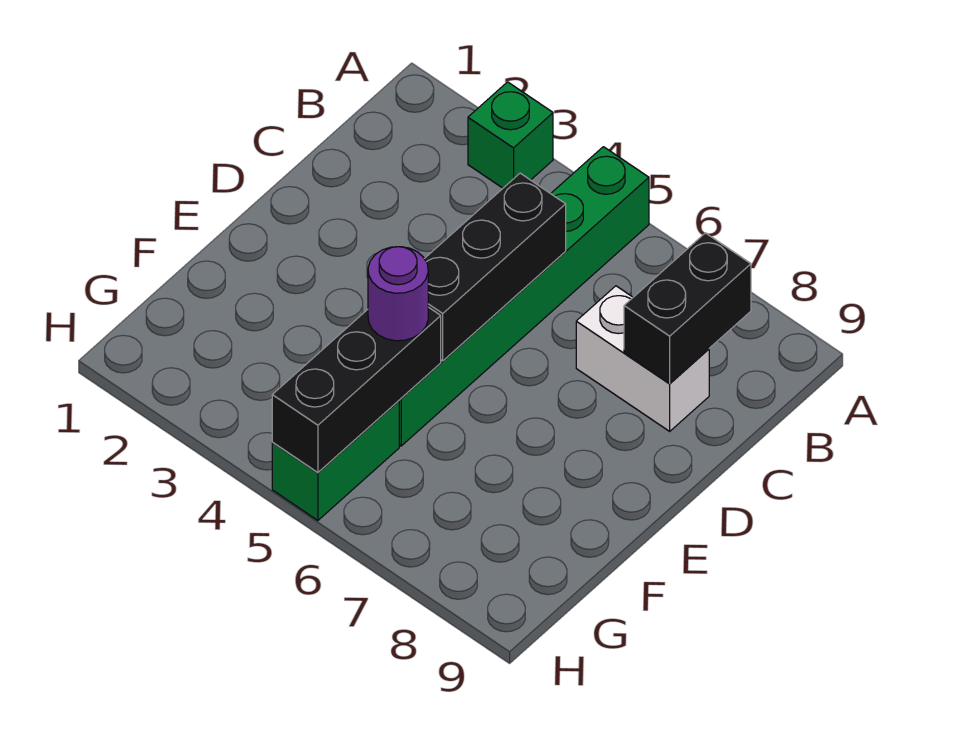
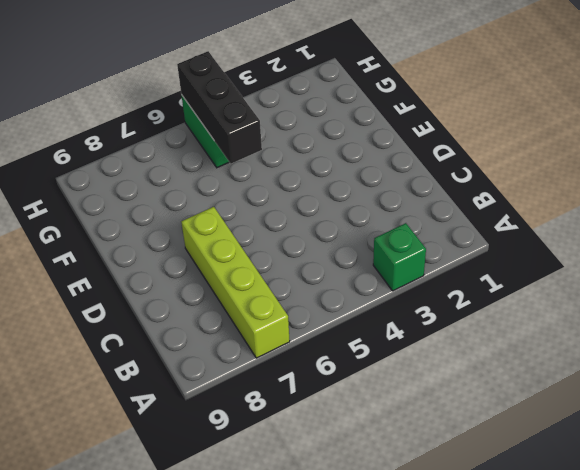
lime 1x4 brick [181,207,290,358] -> white 1x2 brick [576,286,709,431]
none -> green 1x6 brick [399,147,649,446]
none -> black 1x2 brick [624,233,751,383]

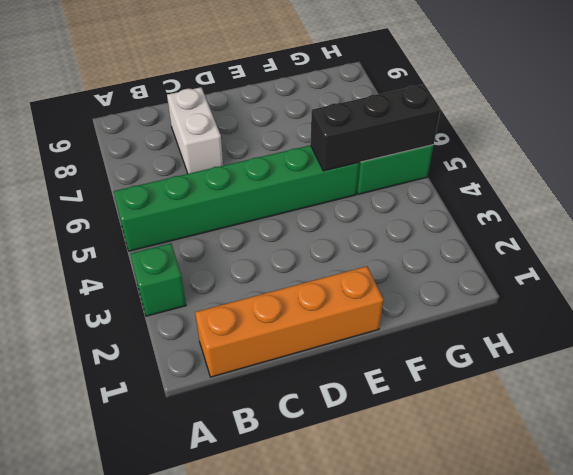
orange 1x4 brick [195,266,384,377] -> none
none -> black 1x2 brick [624,233,751,383]
none -> black 1x3 brick [425,173,566,361]

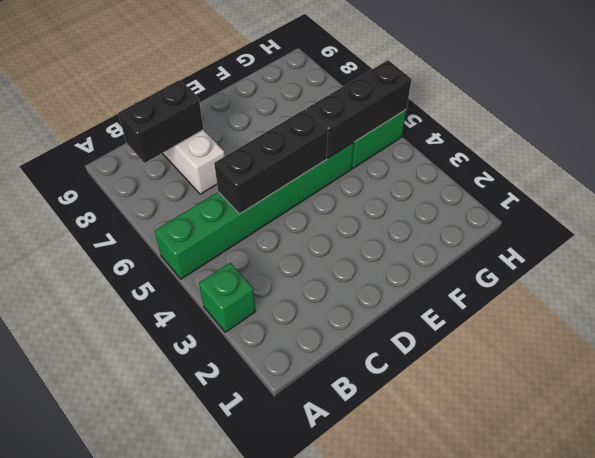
none -> purple 1x1 round brick [368,247,428,341]

